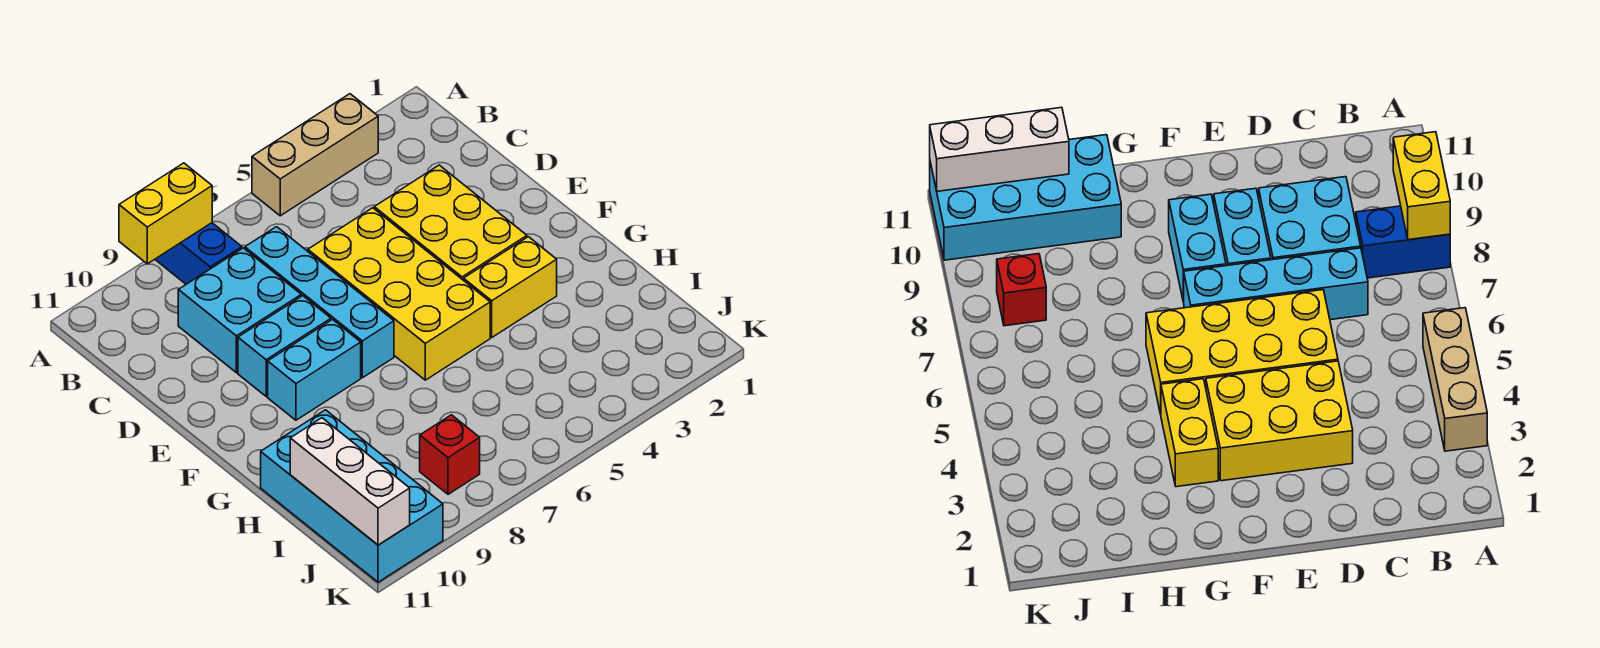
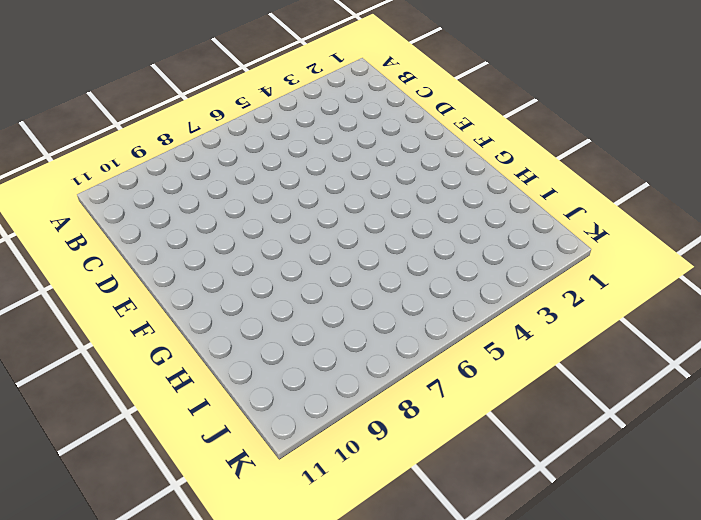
none -> tan 1x3 brick [252,94,378,216]
none -> blue 1x2 brick [155,223,242,284]
none -> cyan 1x4 brick [245,227,394,378]

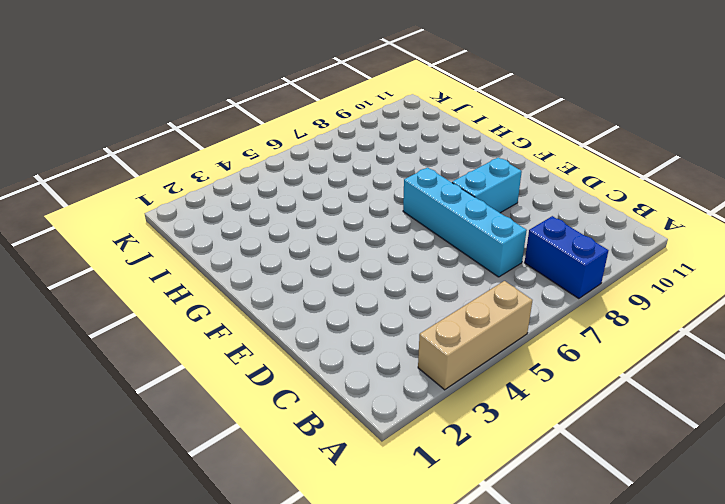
none -> cyan 2x2 brick [178,248,301,373]
none -> yellow 2x3 brick [374,165,527,280]
none -> yellow 2x4 brick [308,208,490,380]

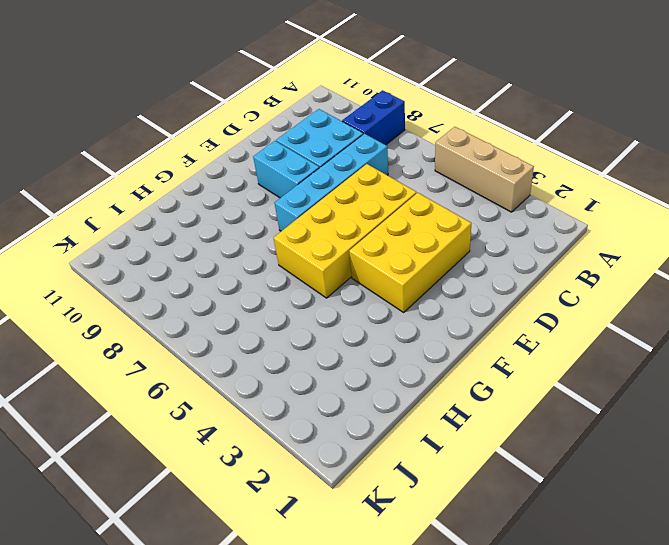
none -> cyan 1x2 brick [268,320,361,420]
none -> yellow 1x2 brick [464,237,557,337]
none -> cyan 2x4 brick [261,410,443,582]

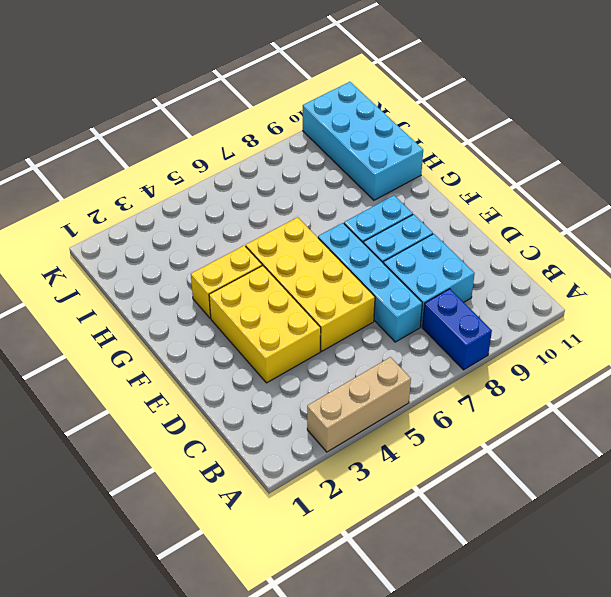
none -> red 1x1 brick [420,415,480,494]
none -> yellow 1x2 brick [119,163,212,264]
none -> white 1x3 brick [290,418,410,545]

